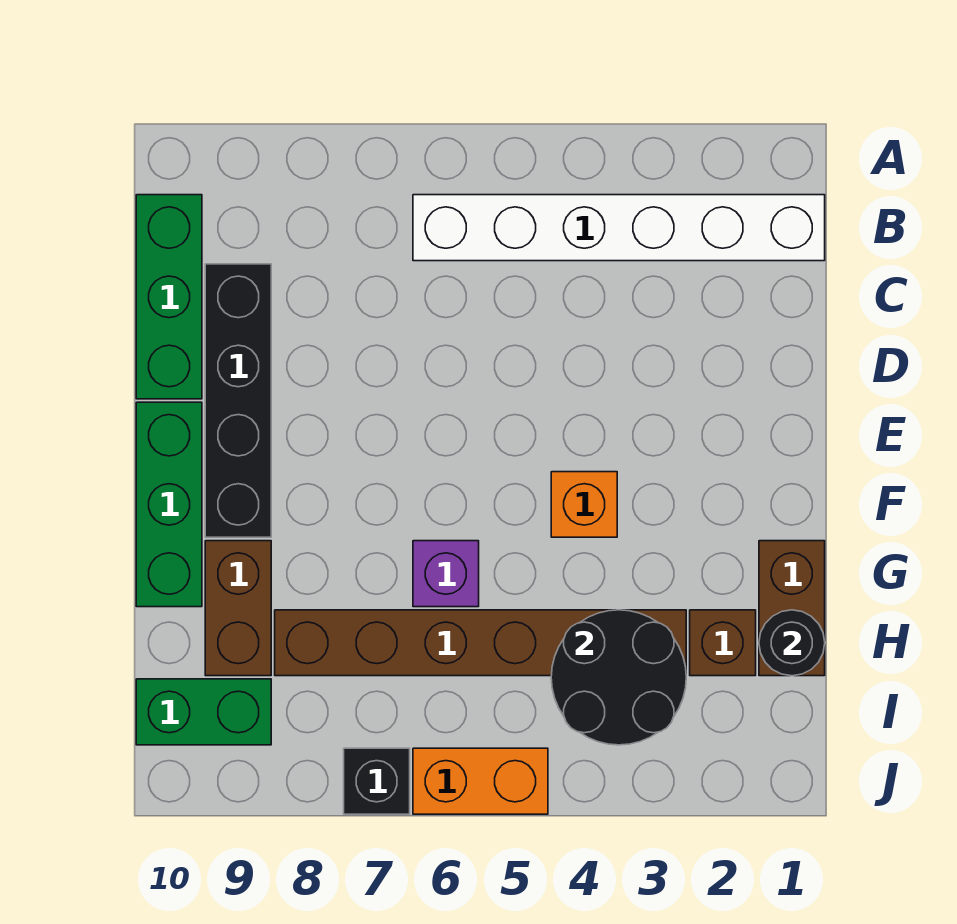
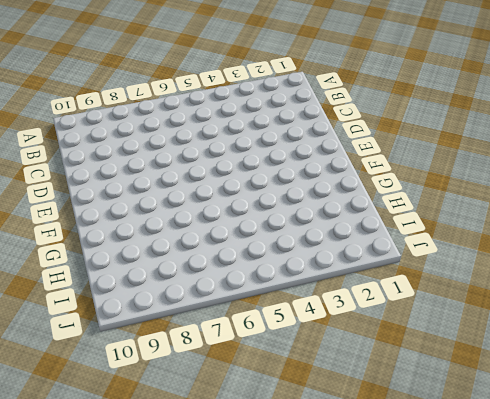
none -> white 1x6 brick [413,195,825,261]
none -> green 1x3 brick [136,195,202,399]
none -> black 1x4 brick [205,264,271,537]

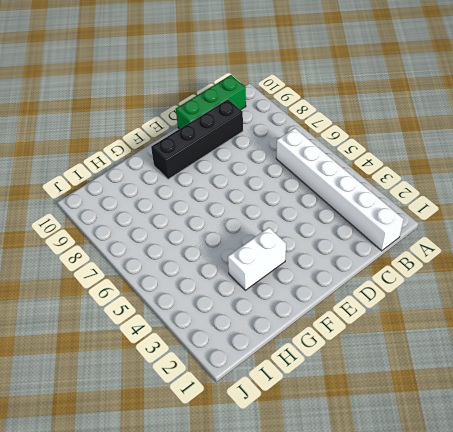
white 1x2 brick [228,228,286,290] -> none
none -> green 1x3 brick [136,402,202,607]
none -> orange 1x1 brick [551,472,617,537]
none -> brown 1x2 brick [759,541,825,676]

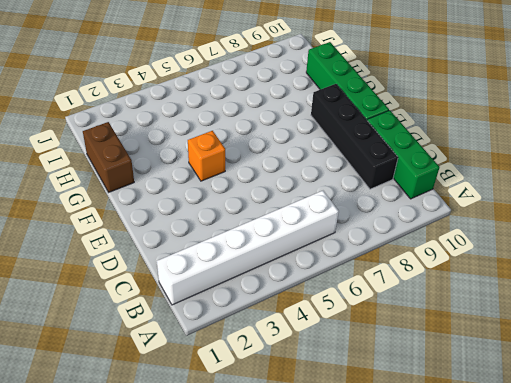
green 1x4 brick [306,42,389,120] -> green 1x3 brick [136,402,202,607]
none -> purple 1x1 brick [413,541,479,607]
none -> brown 1x2 brick [205,541,271,676]
none -> brown 1x1 brick [690,610,756,676]

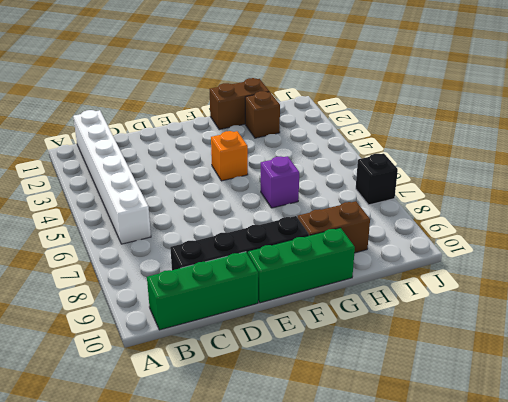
none -> brown 1x6 brick [275,610,686,676]
none -> green 1x2 brick [136,679,271,745]
none -> orange 1x2 brick [413,748,548,814]

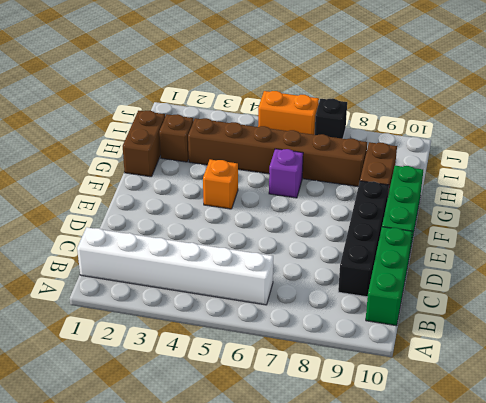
none -> green 1x2 brick [136,679,271,745]
none -> black 1x1 round brick [759,610,825,676]
none -> black 2x2 round brick [551,610,686,745]

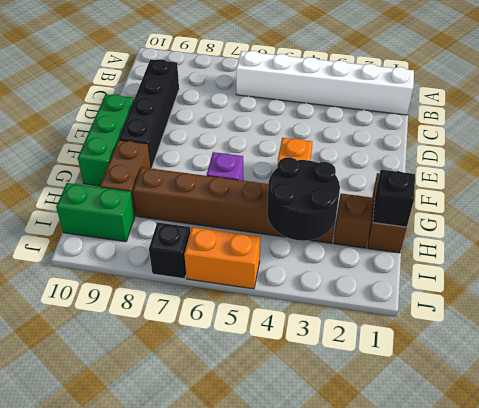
black 1x1 brick [373,170,415,227] -> black 1x1 round brick [759,610,825,676]
none -> green 1x3 brick [136,195,202,399]

